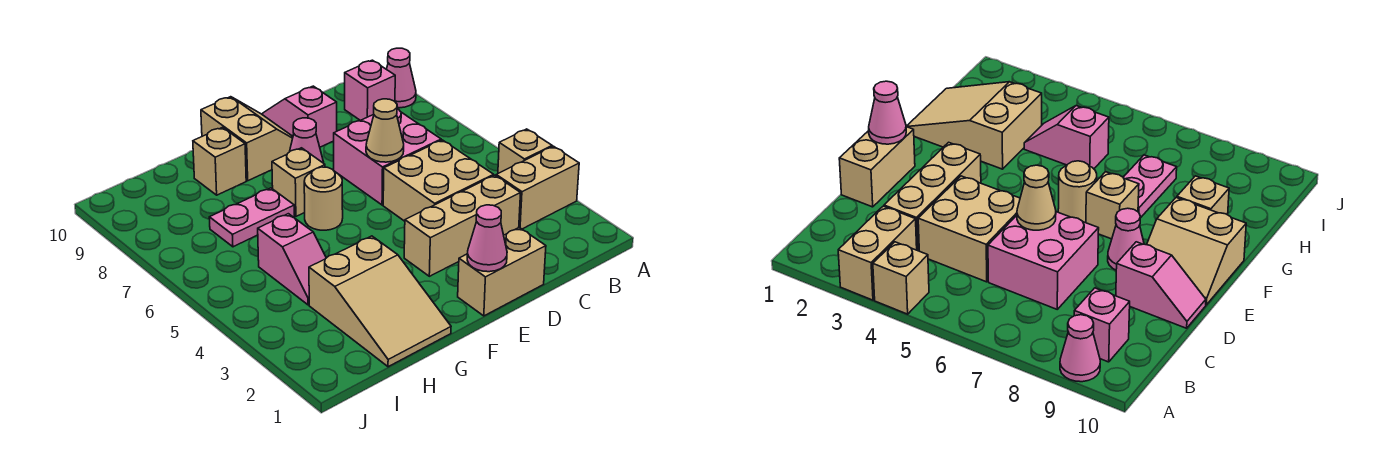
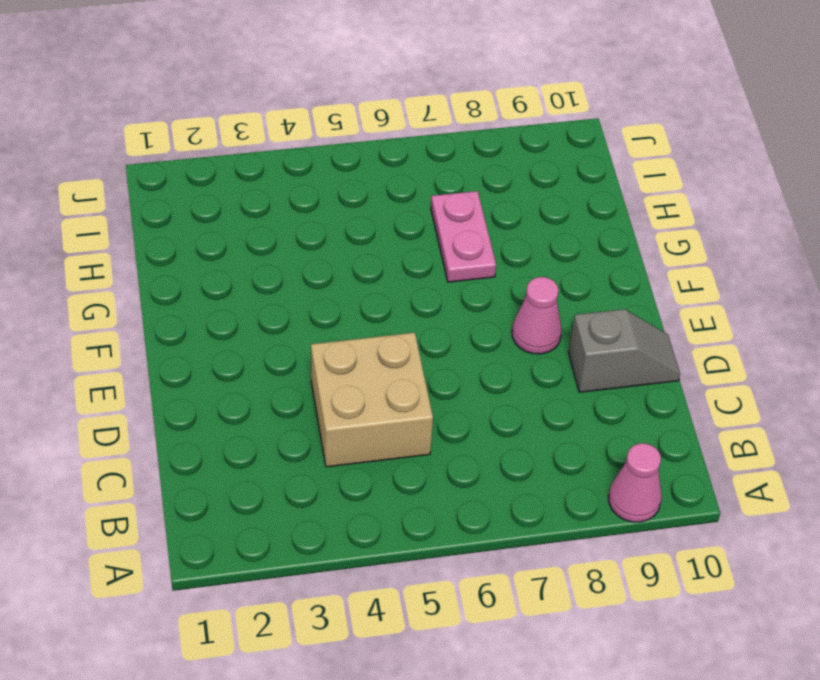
grey 1x2 slope [569,309,680,392] -> pink 1x2 slope [263,86,337,147]
none -> tan 1x2 brick [496,146,579,229]
none -> tan 1x1 brick [498,129,552,173]
none -> pink 1x1 brick [345,60,395,120]

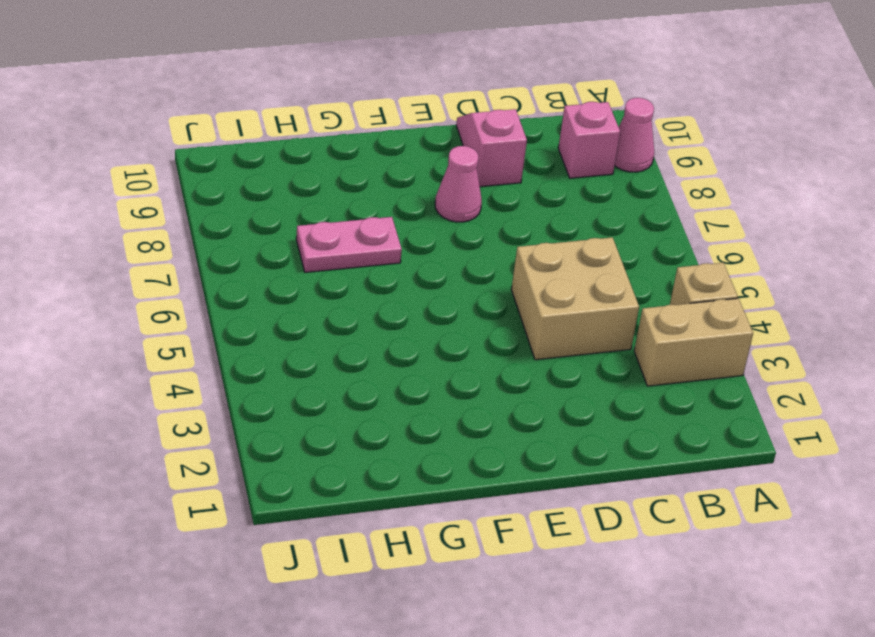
none -> tan 1x3 brick [404,175,521,276]
none -> pink 2x2 brick [334,109,441,205]
none -> tan 1x2 brick [458,227,546,316]

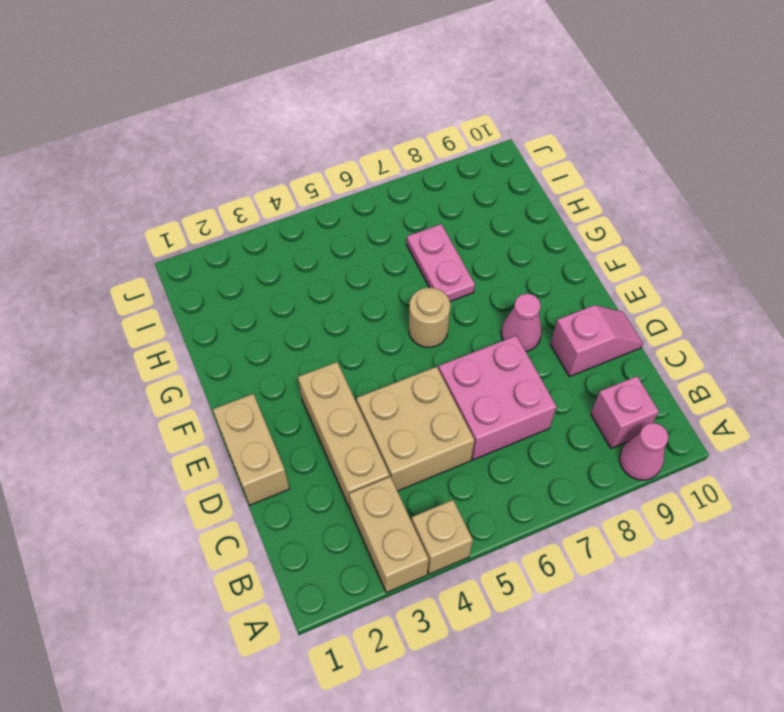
none -> tan 2x2 slope [201,97,293,181]
none -> tan 1x1 brick [272,148,325,216]
none -> tan 2x3 slope [309,236,451,367]

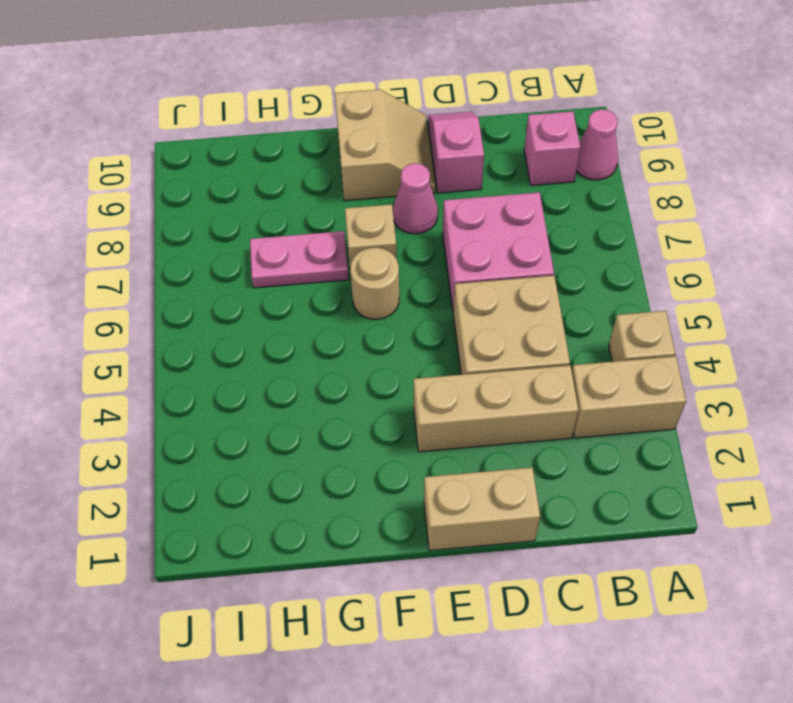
none -> tan 2x3 slope [309,236,451,367]
none -> tan 1x1 brick [193,127,246,195]
none -> pink 1x2 slope [258,214,326,305]

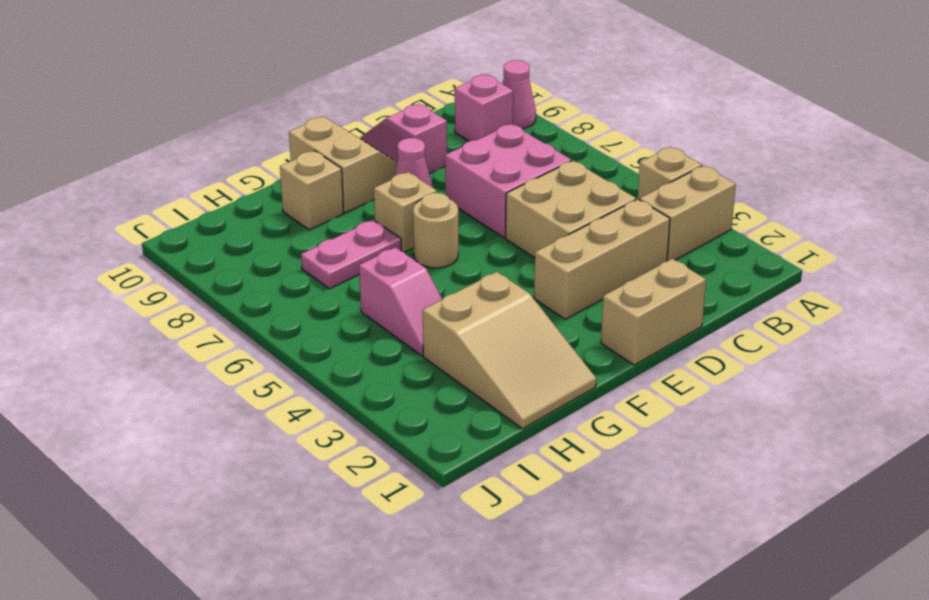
none -> tan 1x1 cone [366,99,404,162]
none -> pink 1x1 cone [467,205,507,272]

